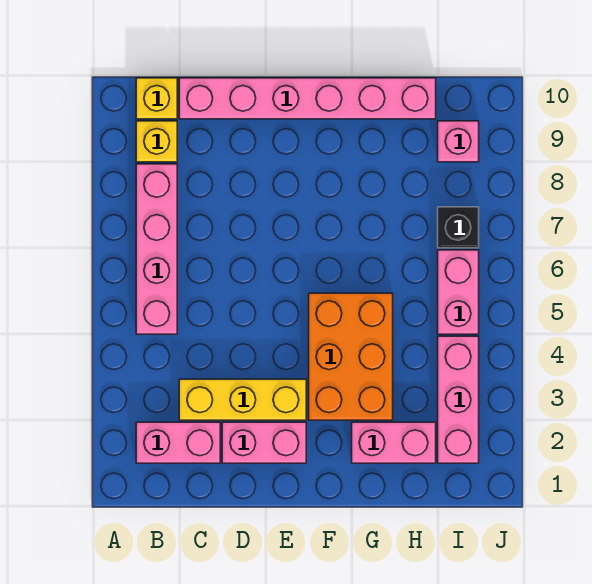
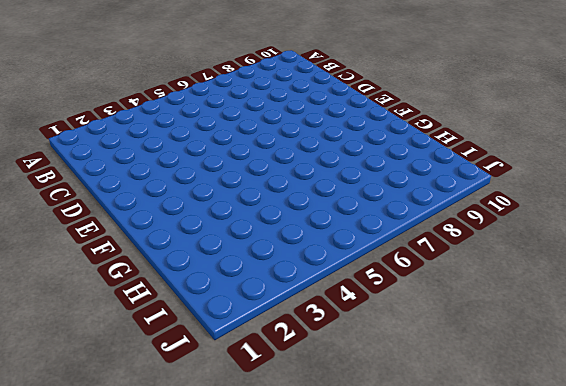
none -> pink 1x2 brick [136,422,220,463]
none -> pink 1x4 brick [136,164,177,334]
none -> yellow 1x1 brick [136,121,177,162]

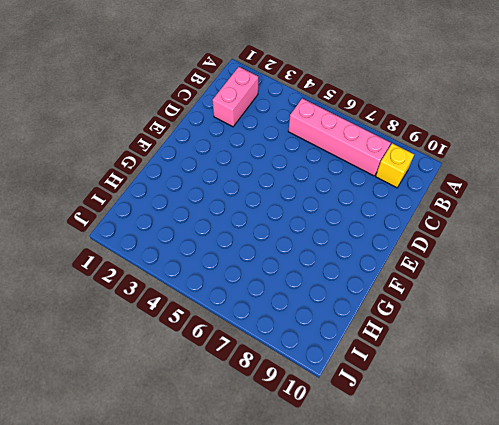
none -> yellow 1x1 brick [136,78,177,119]
none -> yellow 1x3 brick [179,379,306,420]
none -> pink 1x6 brick [179,78,436,119]

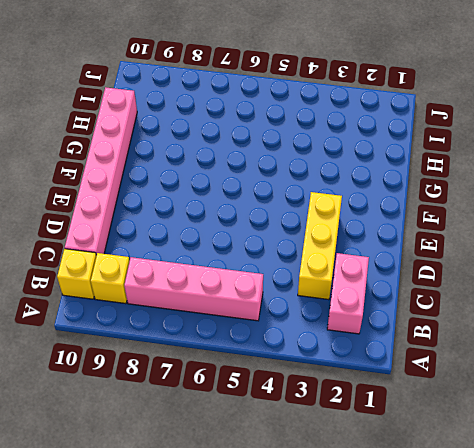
none -> pink 1x2 brick [222,422,306,463]
none -> orange 2x3 brick [309,293,393,420]
none -> pink 1x2 brick [352,422,436,463]

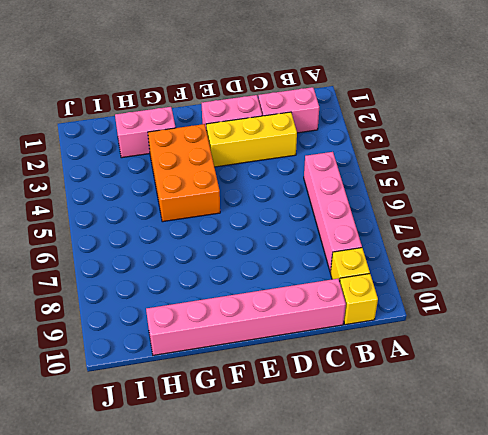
none -> pink 1x3 brick [438,336,479,463]
none -> pink 1x2 brick [438,250,479,334]
none -> black 1x1 brick [438,207,479,248]

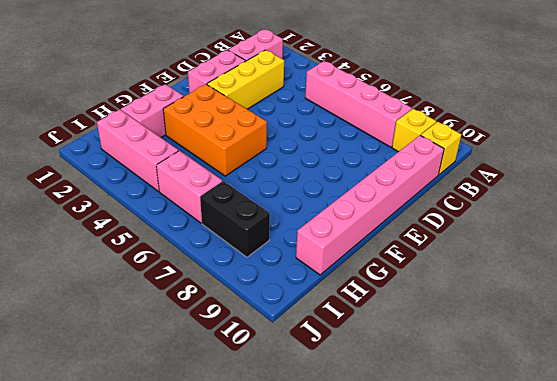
black 1x2 brick [200,181,270,257] -> black 1x1 brick [438,207,479,248]
none -> pink 1x1 brick [438,121,479,162]

